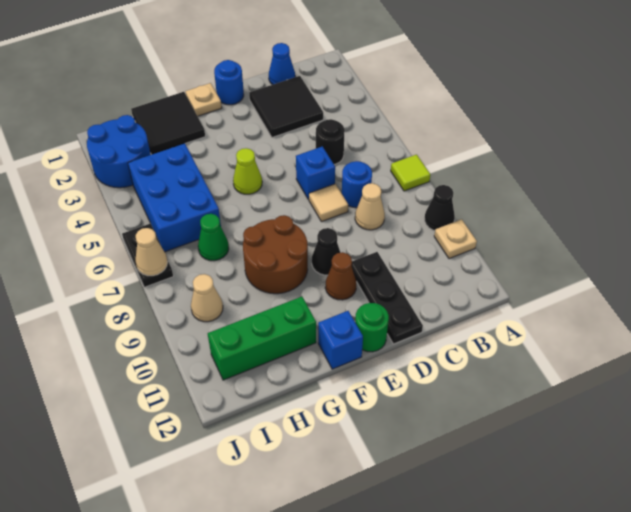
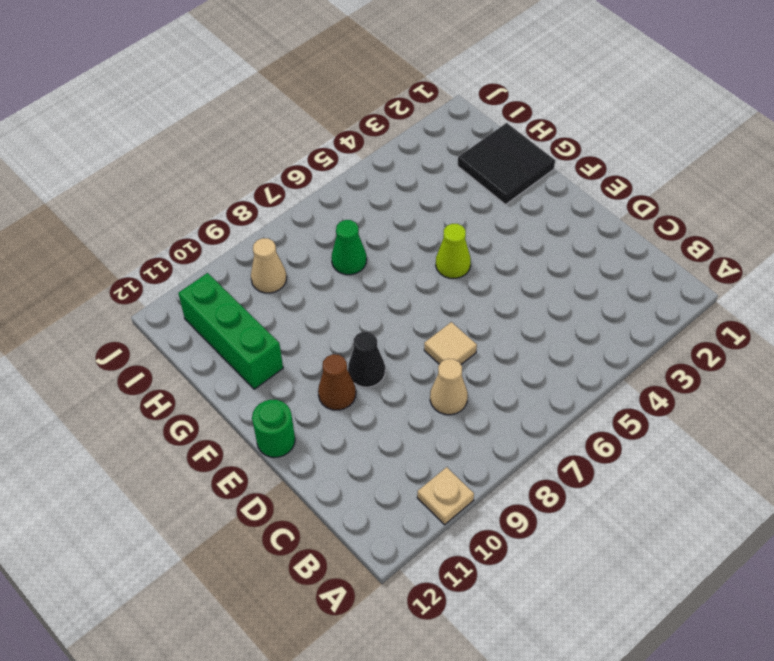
none -> lime 1x1 tile [391,155,430,191]
none -> black 1x1 cone [425,185,455,231]
none -> blue 1x1 cone [269,43,295,85]

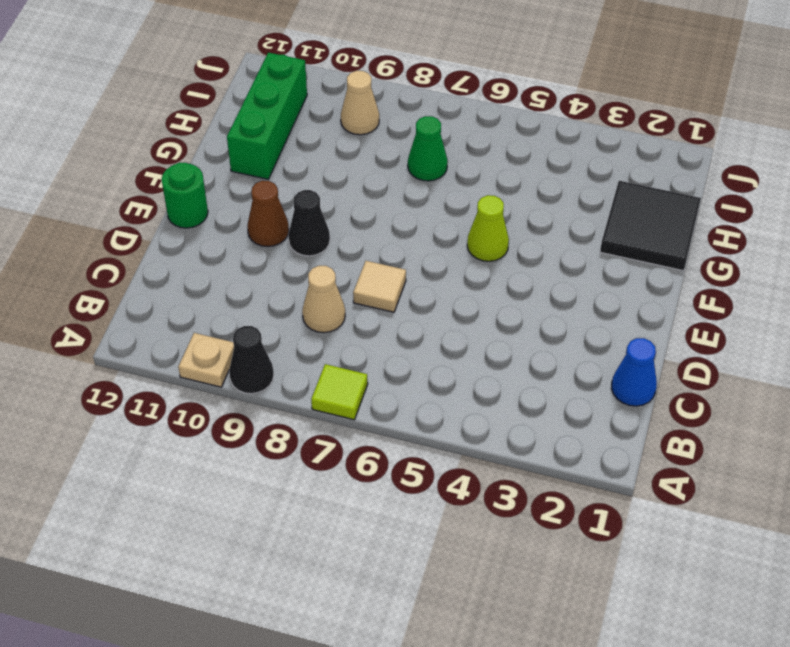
none -> black 2x2 tile [249,76,323,137]
none -> black 1x1 round brick [316,119,345,164]
none -> blue 1x1 round brick [342,161,372,208]

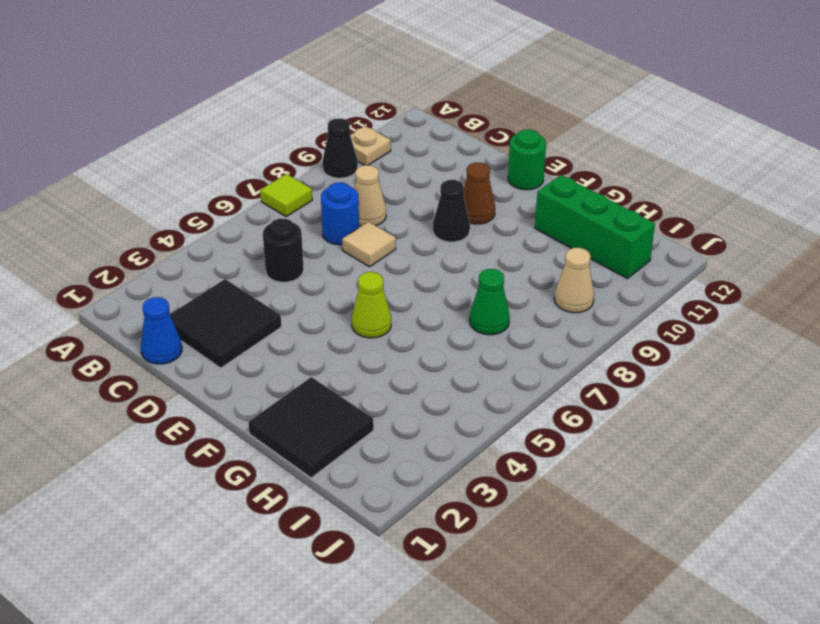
none -> blue 1x1 brick [296,146,335,200]
none -> black 1x3 plate [352,252,423,344]
none -> blue 1x1 round brick [214,60,244,105]

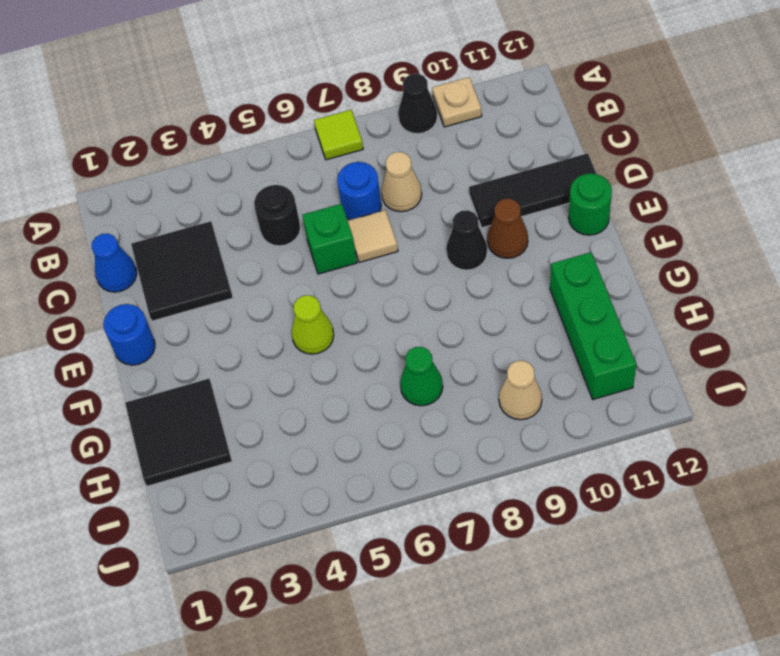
green 1x1 brick [302,204,357,274] -> blue 1x1 brick [296,146,335,200]
black 1x3 tile [469,153,596,228] -> black 1x3 plate [352,252,423,344]
none -> tan 1x1 plate [185,83,222,116]
none -> brown 2x2 round brick [243,215,308,294]
none -> blue 1x1 brick [318,311,363,369]

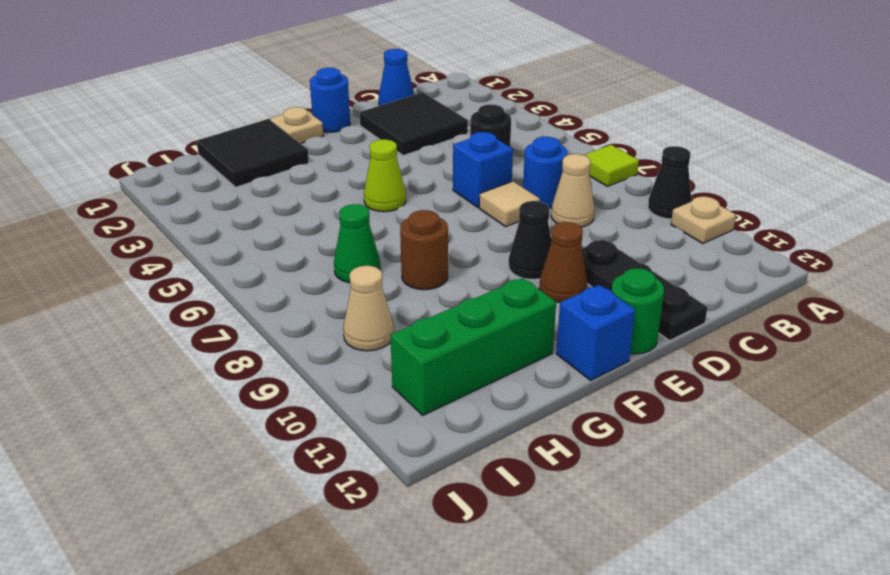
brown 1x1 round brick [400,210,448,290] -> brown 2x2 round brick [243,215,308,294]
none -> blue 2x3 brick [128,144,221,252]
none -> blue 2x2 round brick [87,115,151,188]
none -> black 1x2 plate [122,223,173,287]

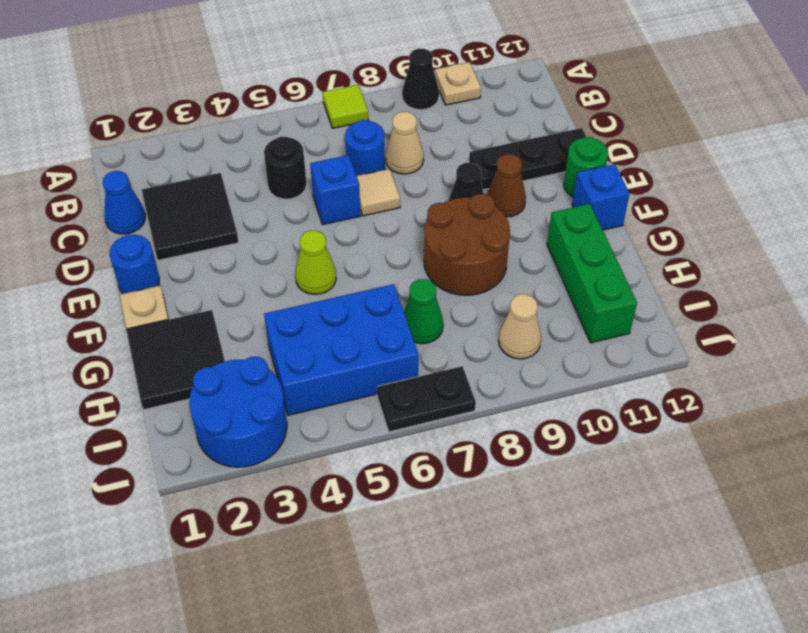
none -> tan 1x1 cone [135,228,167,276]

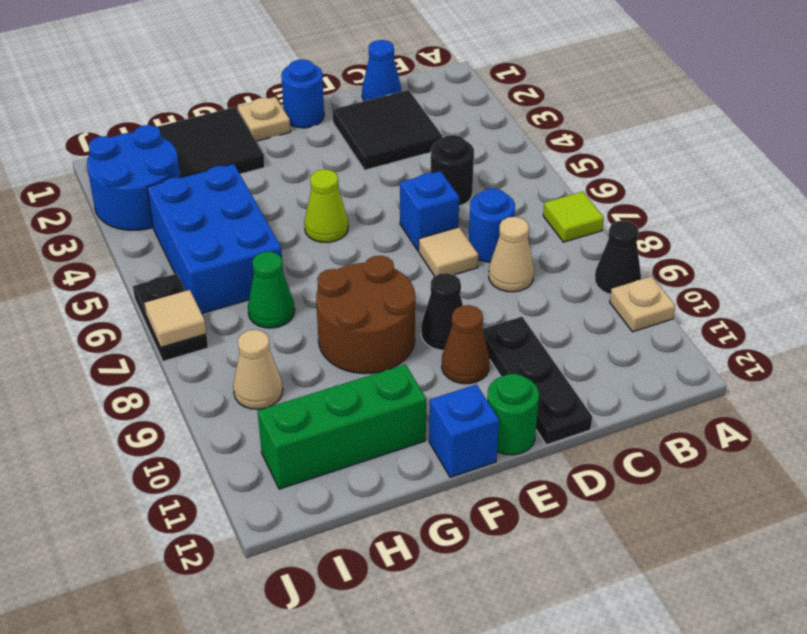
tan 1x1 tile [144,290,206,347] -> tan 1x1 cone [135,228,167,276]

